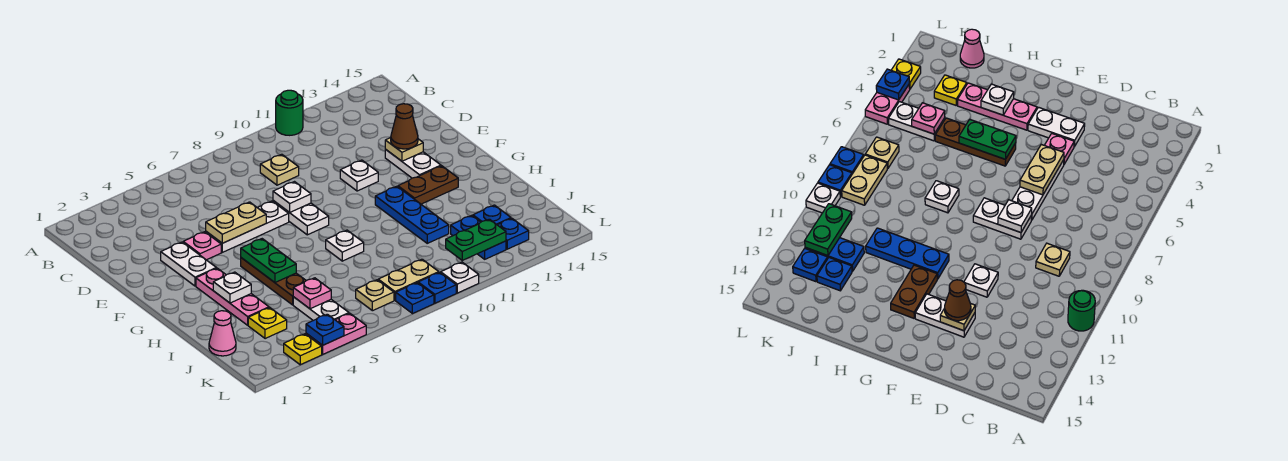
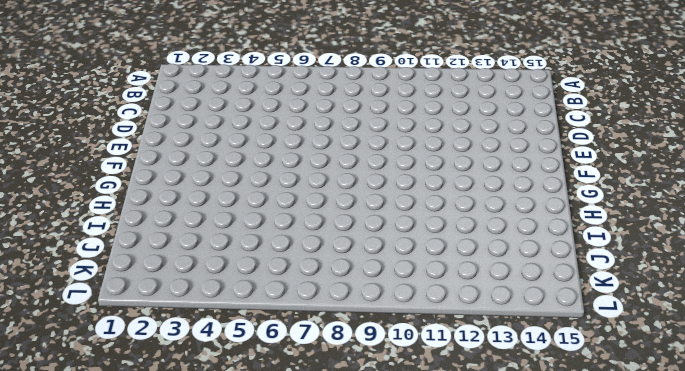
none -> green 1x1 round brick [276,90,303,135]
none -> tan 1x1 plate [260,154,299,185]
none -> white 1x2 plate [161,242,216,286]
none -> pink 1x1 plate [183,232,221,260]

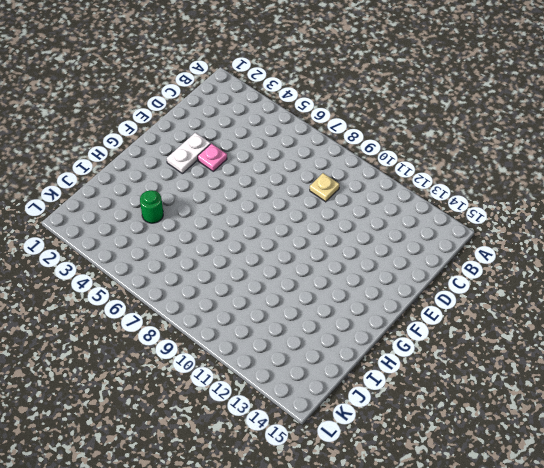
green 1x1 round brick [140,190,163,223] -> green 1x1 round brick moved to [276,90,303,135]
none -> white 1x3 plate [206,201,289,252]
none -> white 1x2 plate [273,201,329,235]
none -> white 1x1 plate [340,160,378,191]
none -> white 1x2 plate [385,149,441,178]

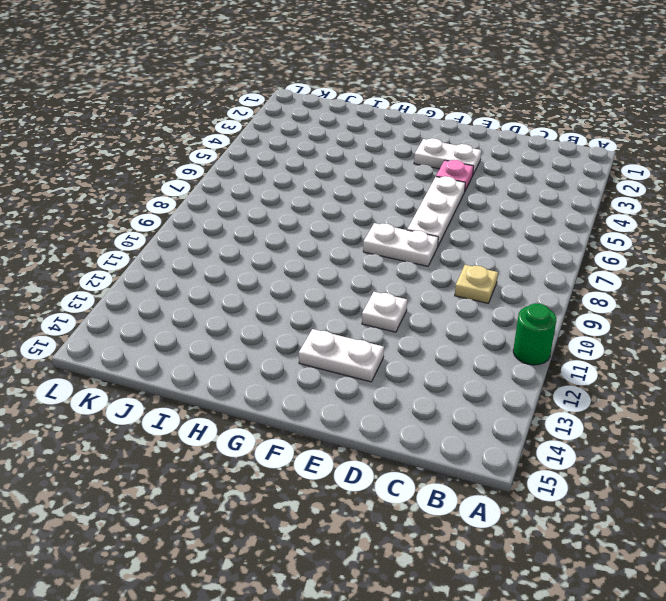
none -> pink 1x3 plate [196,268,269,325]
none -> brown 1x3 plate [241,258,306,305]
none -> blue 1x3 plate [375,186,449,243]
none -> brown 1x2 plate [398,166,458,204]

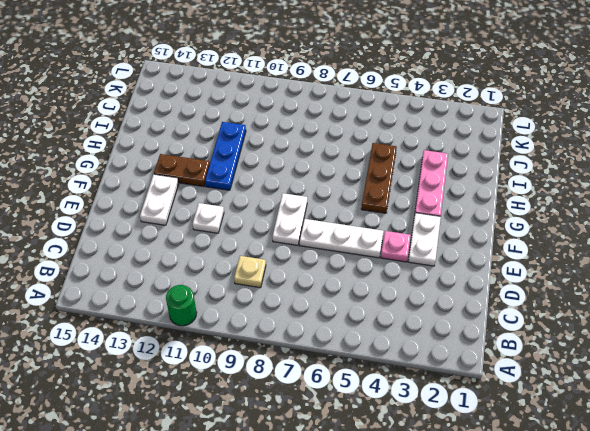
none -> white 1x1 plate [326,230,364,261]
none -> pink 1x1 cone [209,311,236,356]
none -> yellow 1x1 plate [248,308,287,339]
none -> white 1x2 plate [293,297,349,321]

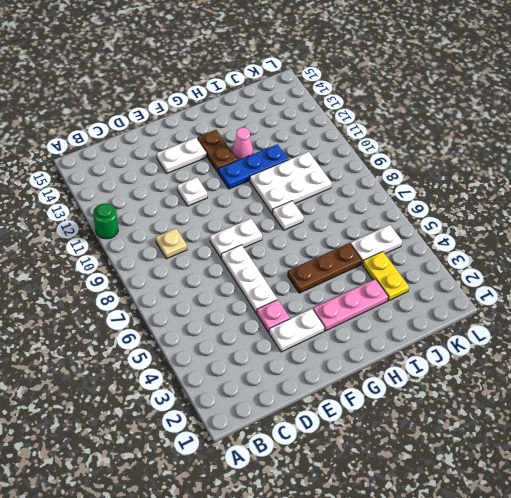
white 2x3 plate [250,152,332,213] -> none
pink 1x1 cone [232,128,253,160] -> pink 1x1 cone moved to [209,311,236,356]
yellow 1x2 plate [362,251,409,301] -> yellow 1x1 plate [248,308,287,339]
none -> blue 1x2 plate [451,215,506,259]
none -> blue 1x1 plate [473,205,511,225]
none -> tan 1x1 plate [356,280,394,311]
none -> tan 1x2 plate [378,259,439,300]

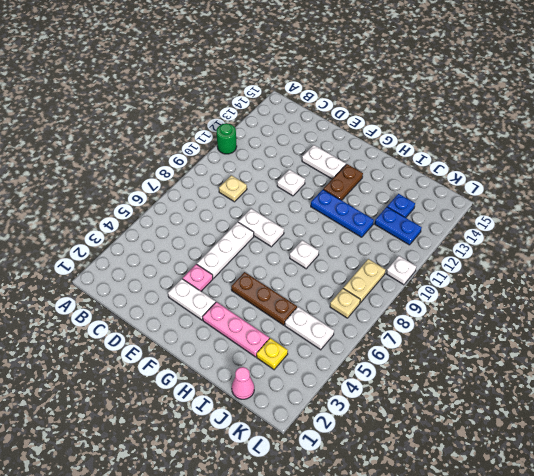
none -> blue 1x1 plate [498,218,529,249]
none -> yellow 1x1 plate [284,334,322,365]
none -> pink 1x2 plate [306,313,366,354]
none -> blue 1x1 plate [396,283,434,314]

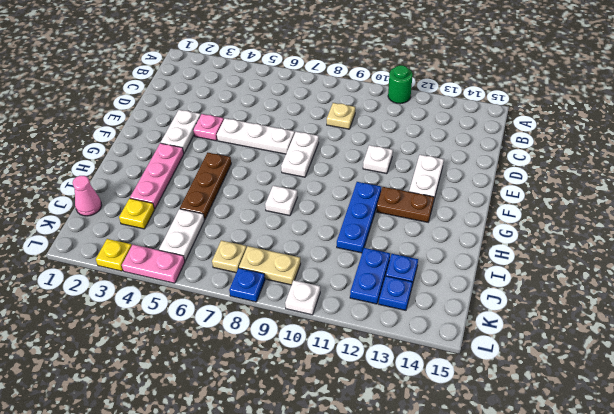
none -> blue 1x1 plate [418,272,456,303]
none -> tan 1x2 plate [206,202,266,243]
none -> white 1x1 plate [273,182,311,212]
none -> tan 1x1 plate [385,138,423,161]

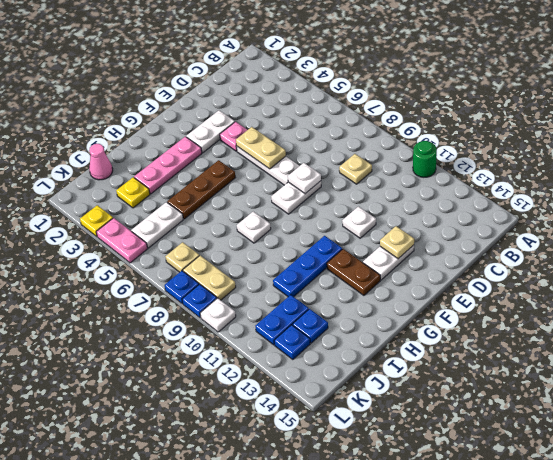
none -> green 1x2 plate [241,239,296,282]
none -> white 1x1 plate [213,272,251,303]
none -> pink 1x1 plate [293,278,331,309]
none -> green 1x2 plate [446,219,506,260]

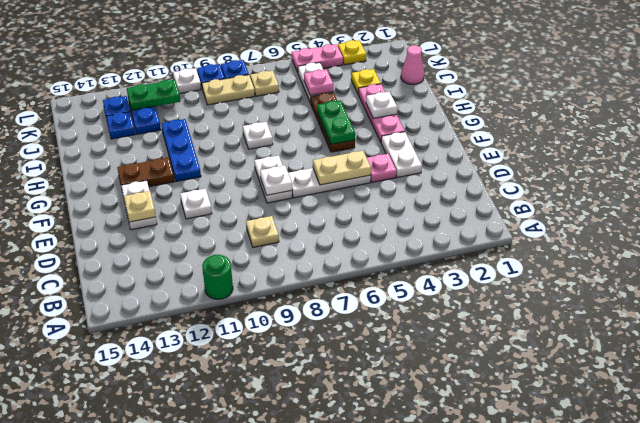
none -> blue 1x1 plate [306,314,344,345]
none -> brown 1x1 cone [390,104,418,149]

